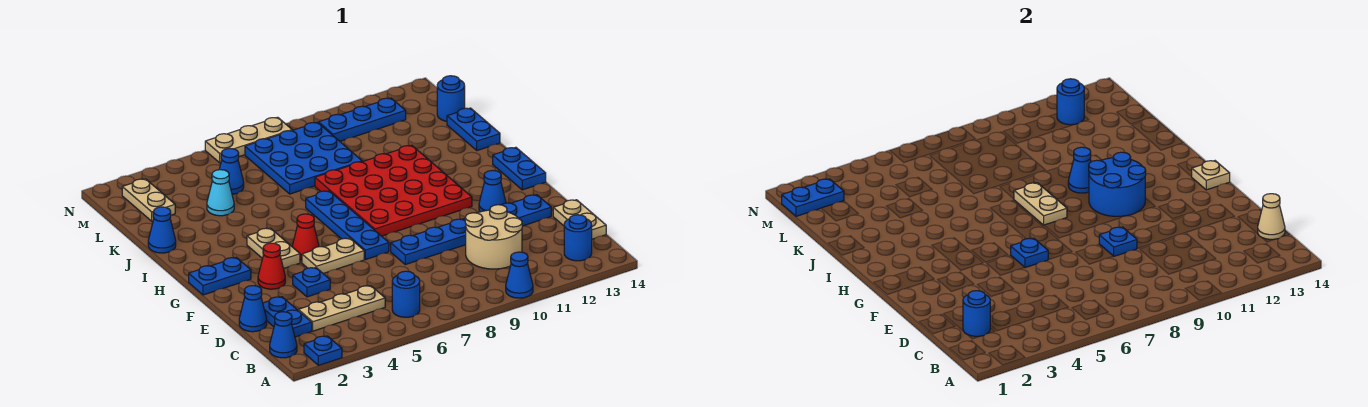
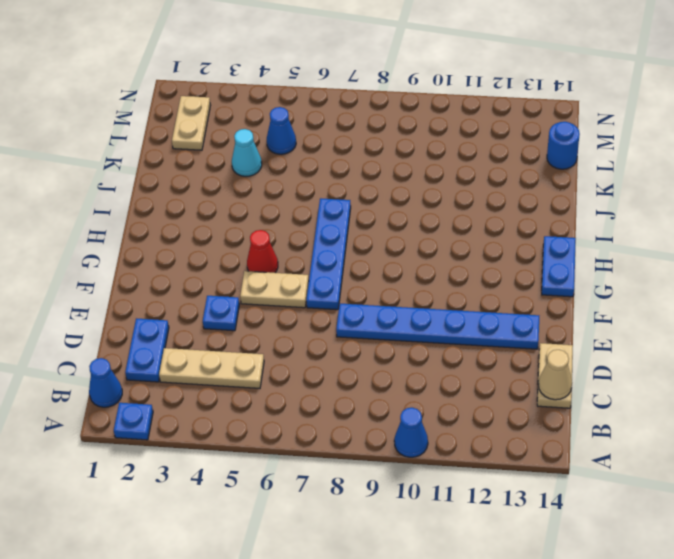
none -> blue 1x1 round brick [392,271,420,317]
none -> blue 1x1 round brick [564,215,592,261]
none -> tan 2x2 round brick [465,205,522,269]
none -> blue 1x1 cone [239,286,267,332]

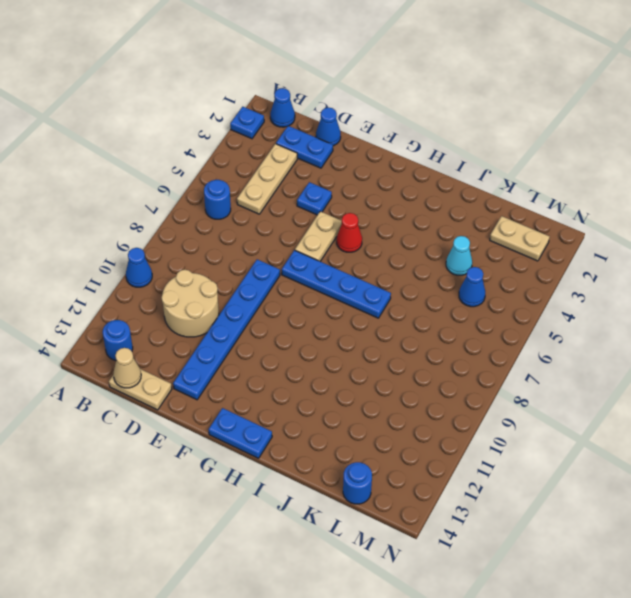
none -> red 1x1 cone [258,243,285,289]
none -> blue 1x1 cone [479,170,506,212]
none -> blue 1x2 plate [189,258,251,295]
none -> tan 1x2 plate [247,228,300,269]

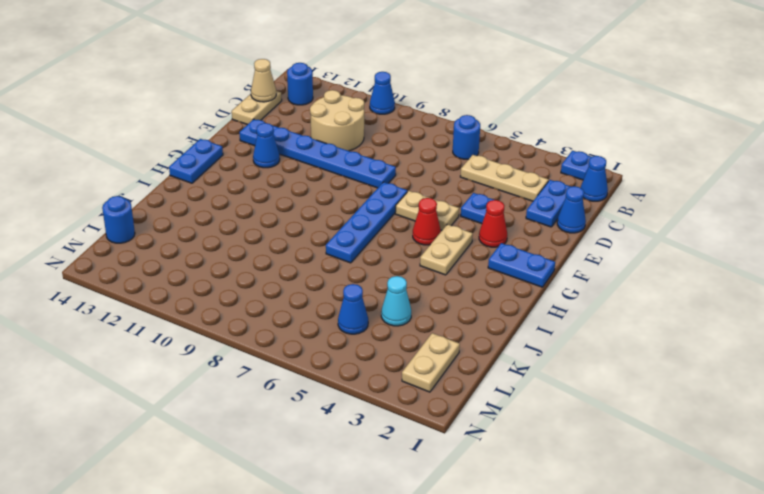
none -> red 4x4 plate [315,146,472,236]
none -> blue 1x1 cone [148,207,176,253]
none -> blue 1x2 plate [447,108,500,150]
none -> blue 3x3 plate [245,122,362,194]

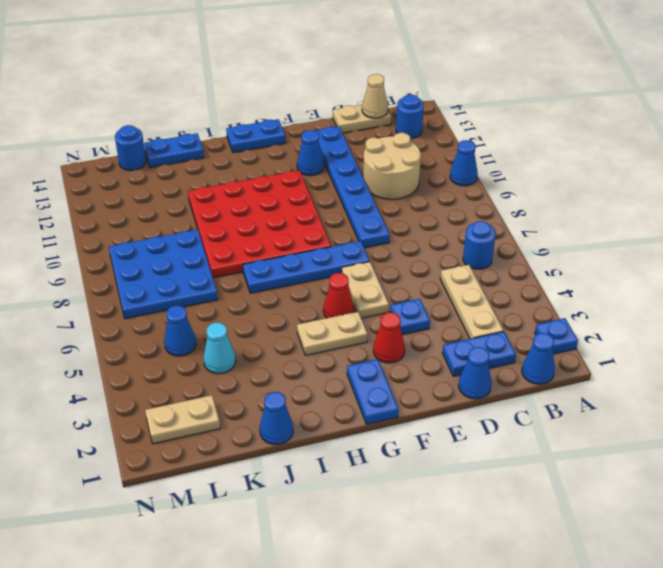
none -> blue 1x3 plate [319,98,406,141]
none -> tan 1x3 plate [205,117,292,163]
none -> blue 1x1 round brick [963,291,990,336]
none -> blue 1x1 plate [1099,227,1137,256]

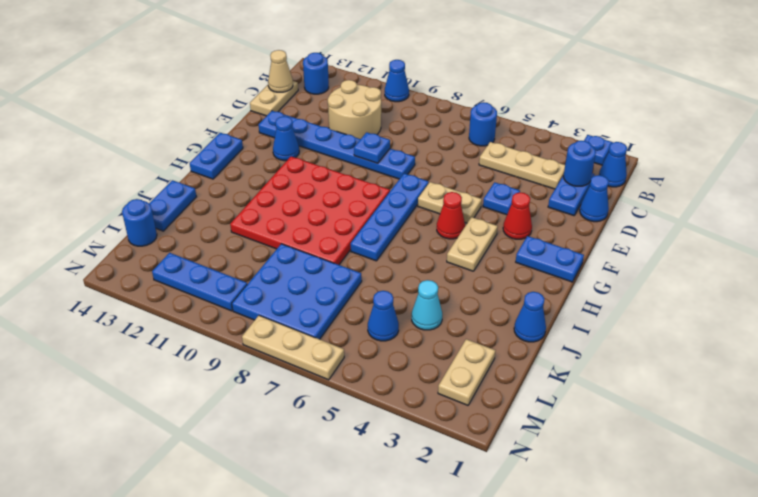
none -> blue 1x1 plate [1011,238,1048,268]
none -> blue 2x2 round brick [1089,152,1146,216]
none -> tan 1x1 plate [1192,161,1230,190]
none -> tan 1x2 plate [1014,183,1067,225]

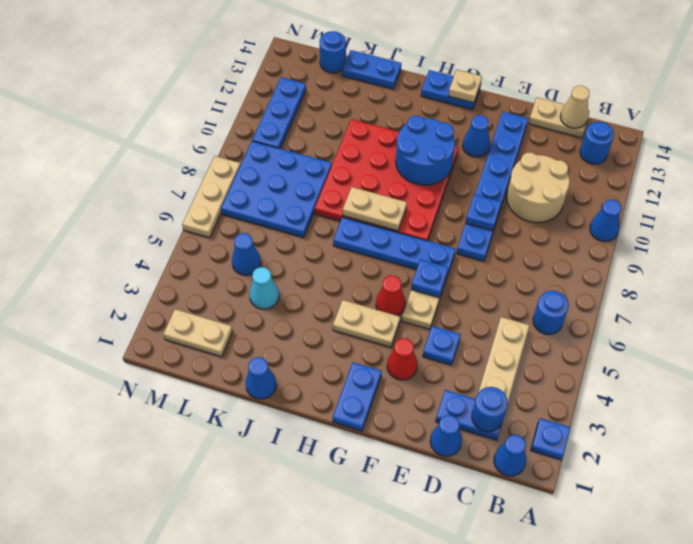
none -> blue 1x1 cone [1068,147,1091,193]
none -> blue 1x2 plate [782,179,844,216]
none -> blue 1x1 round brick [1057,79,1084,125]

